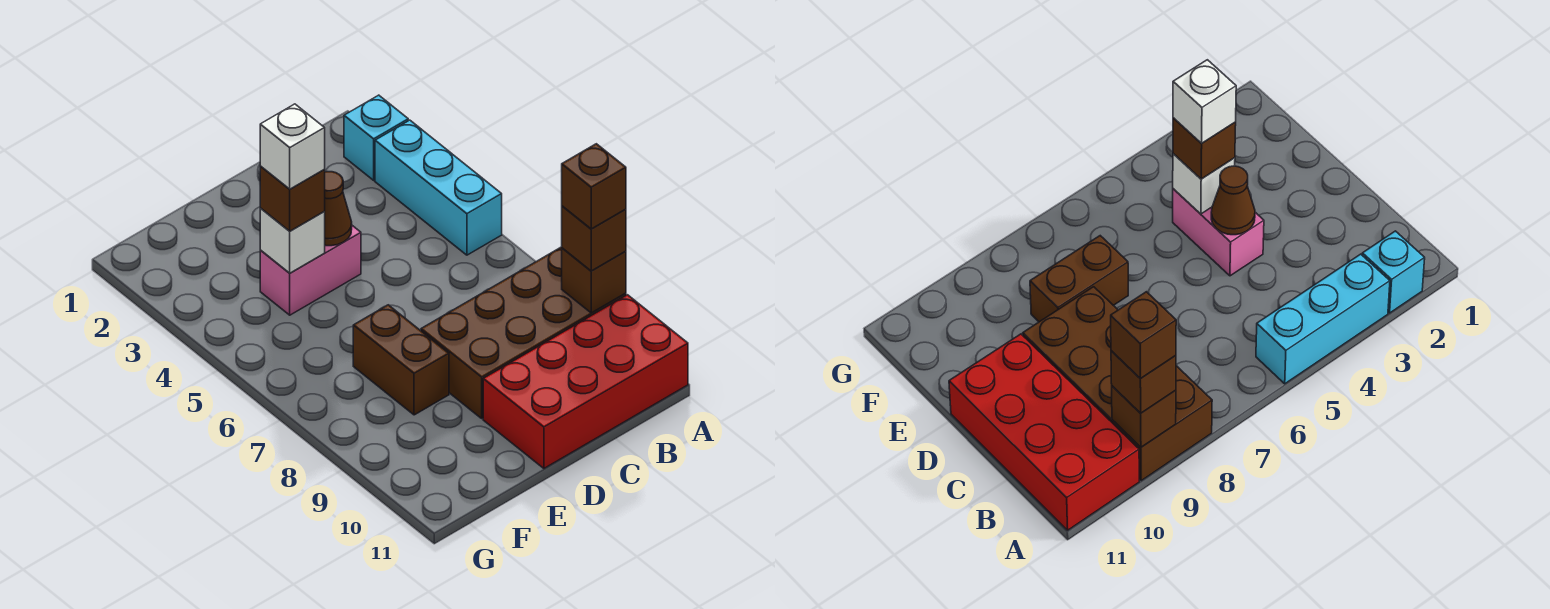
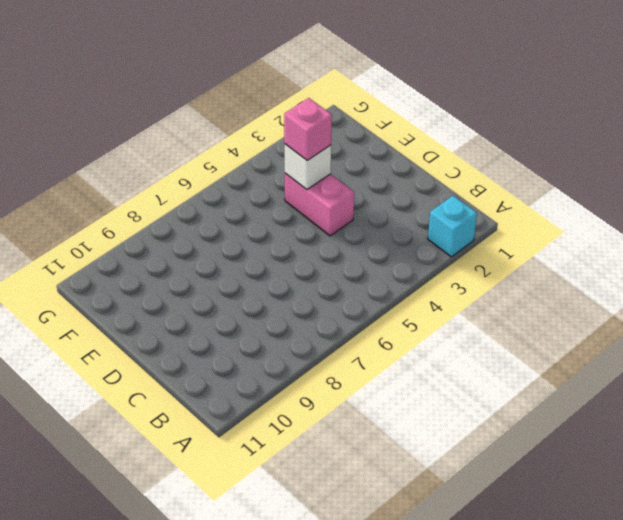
pink 1x1 brick [284,98,332,160] -> brown 1x1 brick [260,166,325,231]
none -> cyan 1x3 brick [375,120,502,255]
none -> brown 2x4 brick [421,247,626,418]
none -> red 2x4 brick [483,295,688,468]

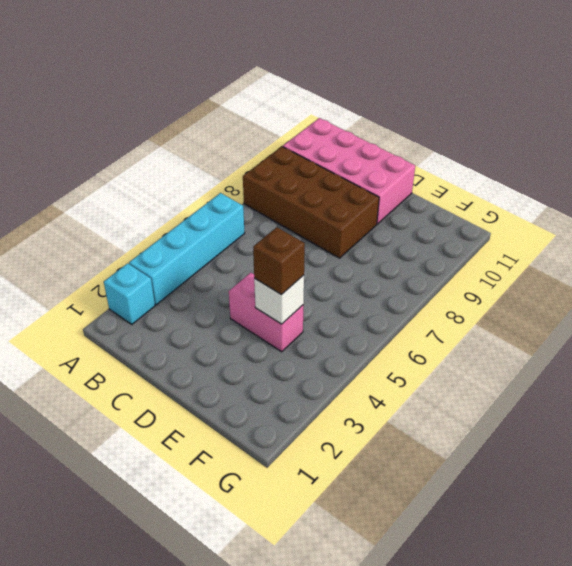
cyan 1x4 brick [129,193,245,305] -> cyan 1x3 brick [375,120,502,255]
pink 2x4 brick [283,118,415,224] -> red 2x4 brick [483,295,688,468]
none -> brown 1x2 brick [353,305,449,415]
none -> brown 1x1 brick [562,248,626,313]
none -> brown 1x1 cone [324,172,352,246]

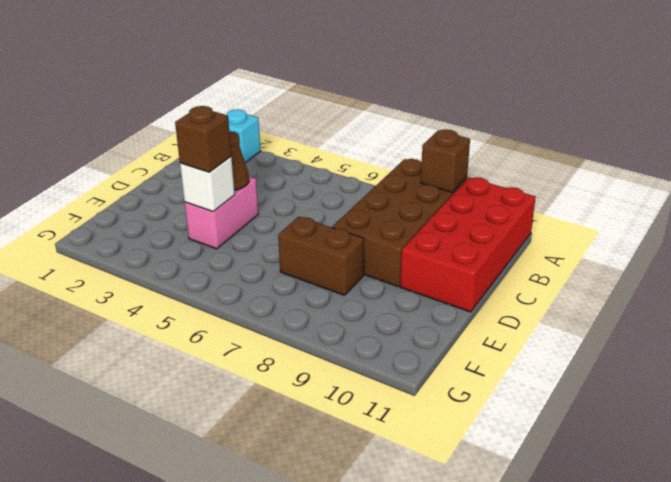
none -> cyan 1x3 brick [375,120,502,255]
none -> brown 1x1 brick [562,206,626,271]
none -> brown 1x1 brick [562,144,626,229]

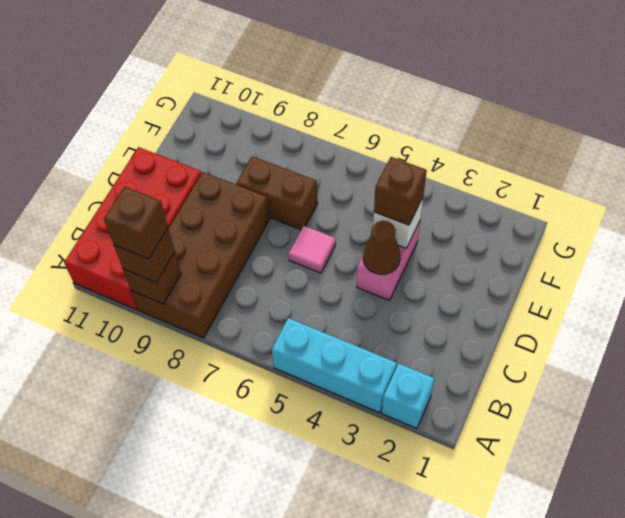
pink 1x1 tile [289,226,336,273] -> none
none -> white 1x1 brick [260,104,325,189]

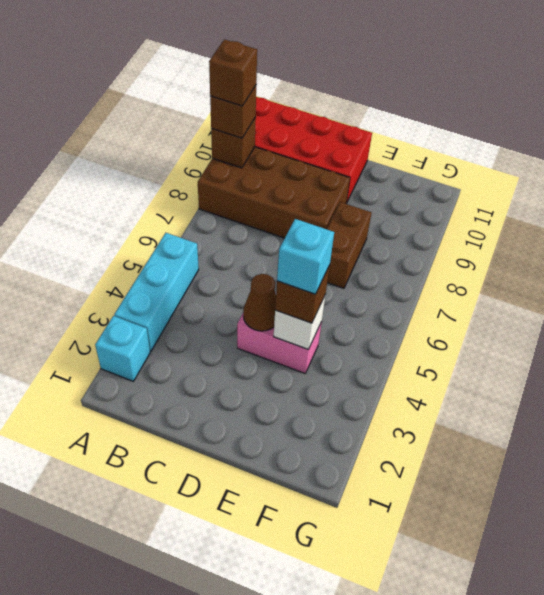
cyan 1x1 brick [277,219,334,294] -> white 1x1 brick [260,104,325,189]

